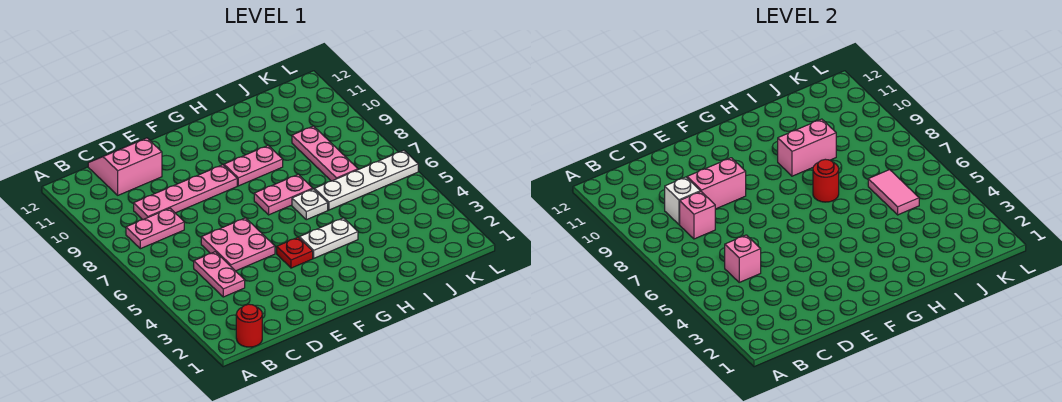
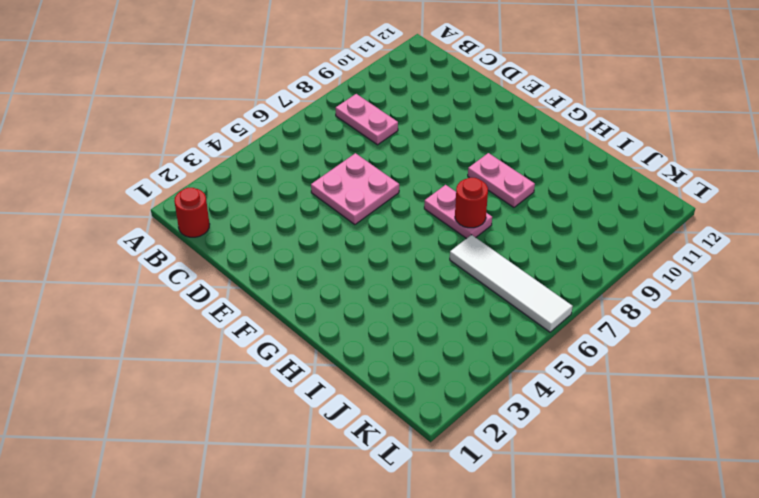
white 1x4 tile [450,235,573,332] -> white 1x4 plate [315,150,418,210]
none -> pink 1x2 plate [194,252,245,297]
none -> pink 1x4 plate [134,165,237,220]
none -> pink 2x2 slope [88,138,162,195]

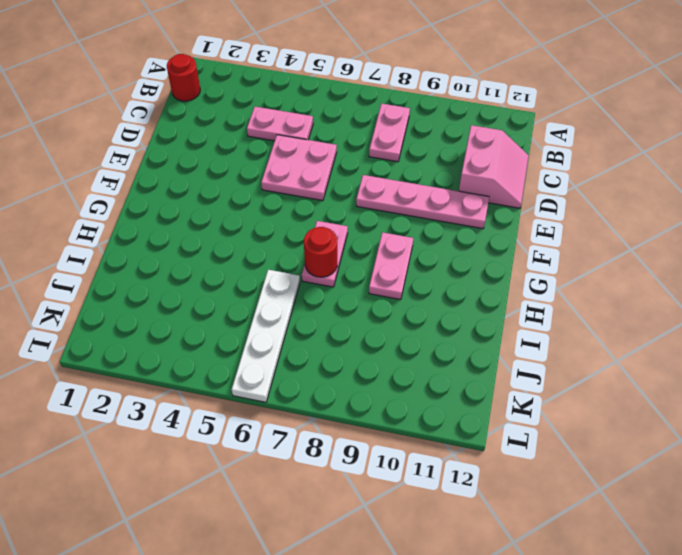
pink 1x4 plate [356,175,489,229] -> pink 1x4 plate turned to [134,165,237,220]
none -> red 1x1 plate [277,237,313,268]
none -> white 1x2 plate [299,218,358,258]
none -> white 1x1 plate [292,189,328,220]

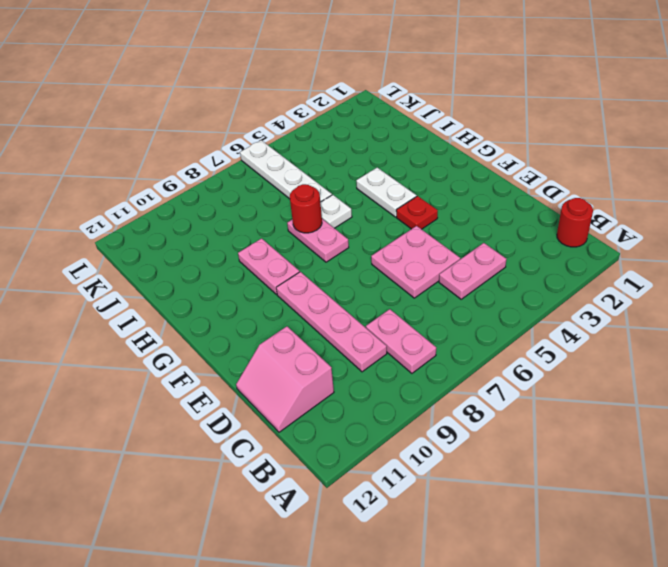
none -> pink 1x3 plate [292,126,358,181]
none -> pink 1x1 brick [725,235,761,282]
none -> pink 1x1 brick [680,192,715,239]

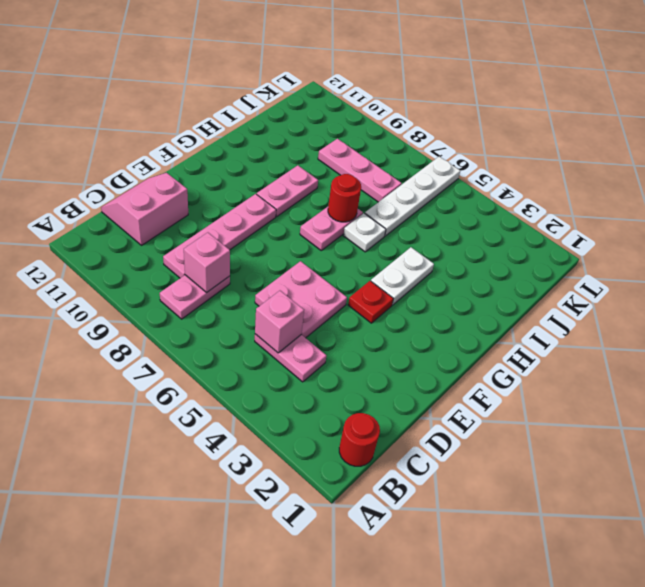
none -> white 1x1 brick [665,177,700,224]
none -> pink 1x2 brick [687,158,746,209]
none -> pink 1x2 brick [778,119,836,176]

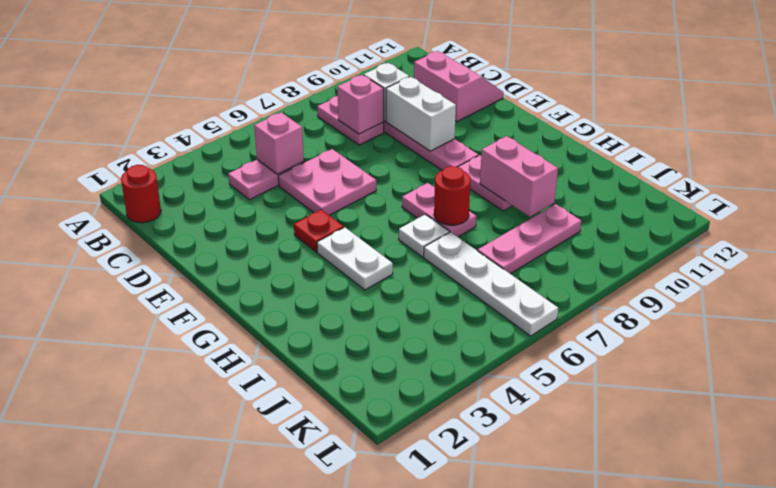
white 1x2 brick [386,77,456,151] -> pink 1x2 brick [687,158,746,209]
none -> pink 1x2 tile [868,170,919,215]

